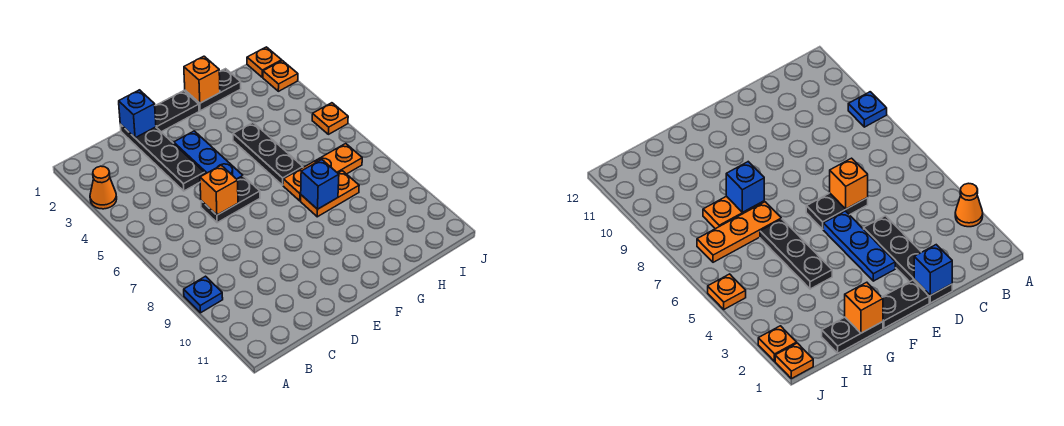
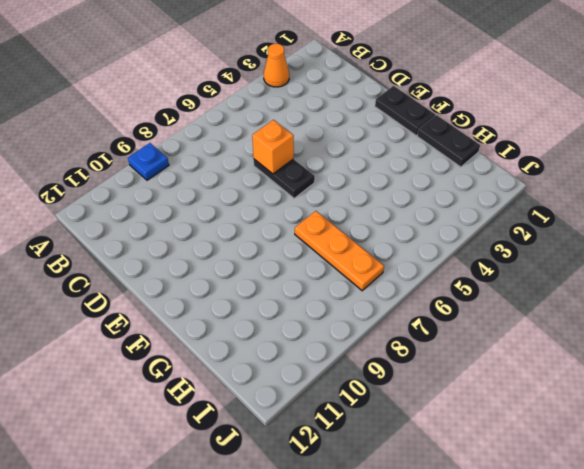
none -> black 1x4 plate [120,124,204,191]
none -> blue 1x3 plate [174,131,243,180]
none -> black 1x3 plate [233,123,303,185]

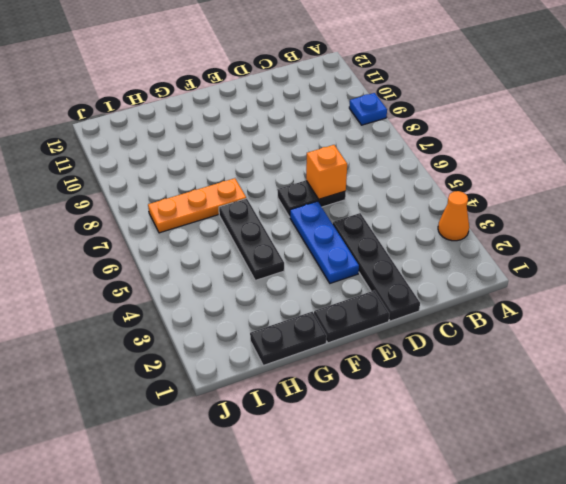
none -> orange 1x2 plate [301,171,359,217]
none -> orange 1x1 plate [247,47,282,77]
none -> orange 1x1 plate [263,61,298,91]

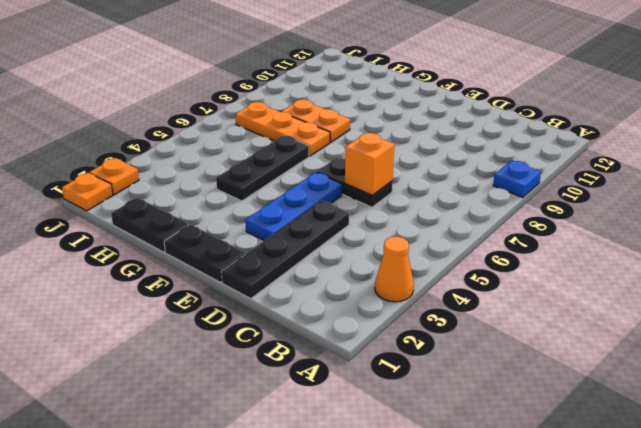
none -> orange 1x1 plate [312,103,348,134]
none -> blue 1x1 brick [119,90,156,138]
none -> orange 1x1 brick [184,56,220,103]

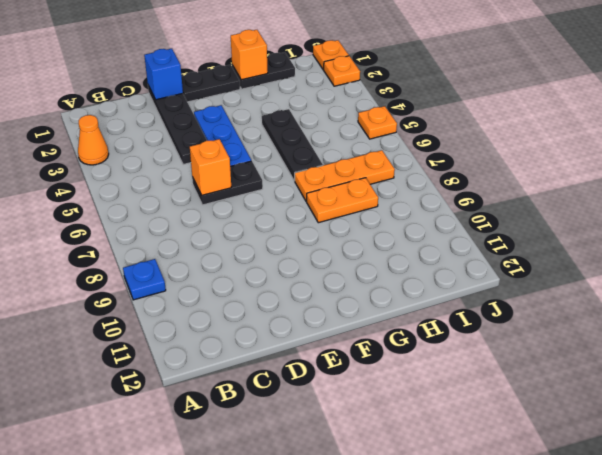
none -> blue 1x1 brick [301,160,339,209]

